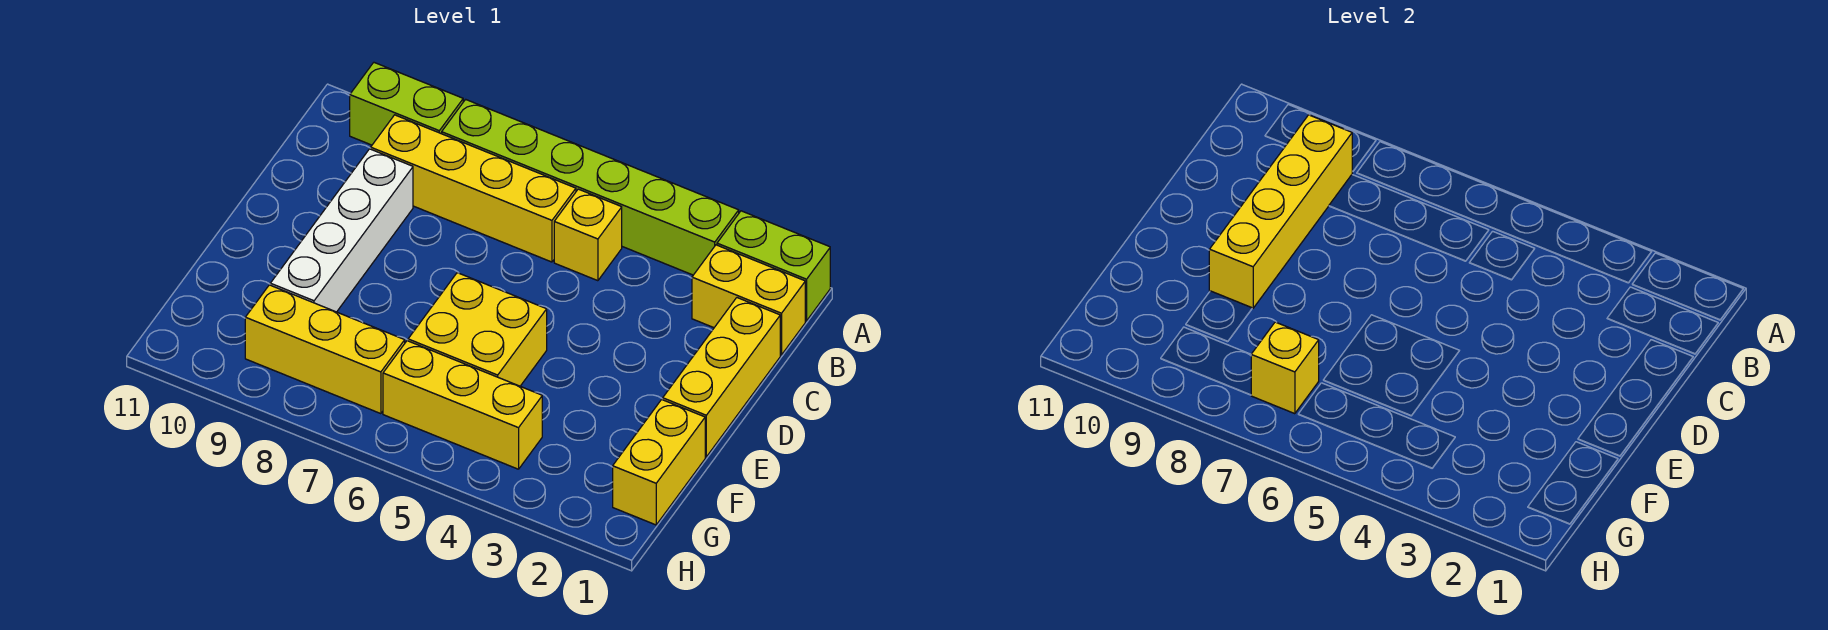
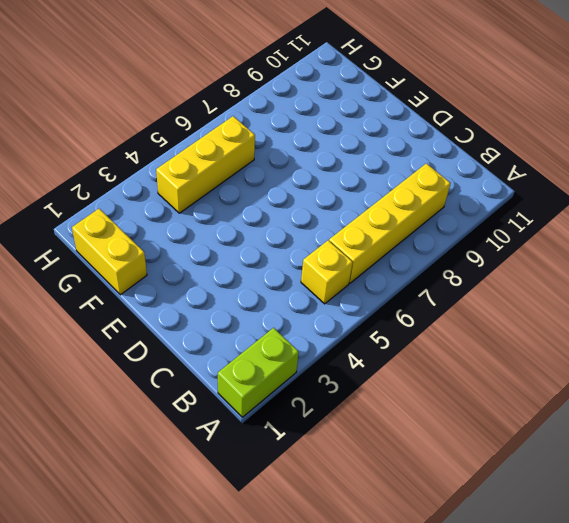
none -> lime 1x6 brick [442,99,739,275]
none -> lime 1x2 brick [350,63,463,145]
none -> yellow 1x2 brick [692,245,805,355]

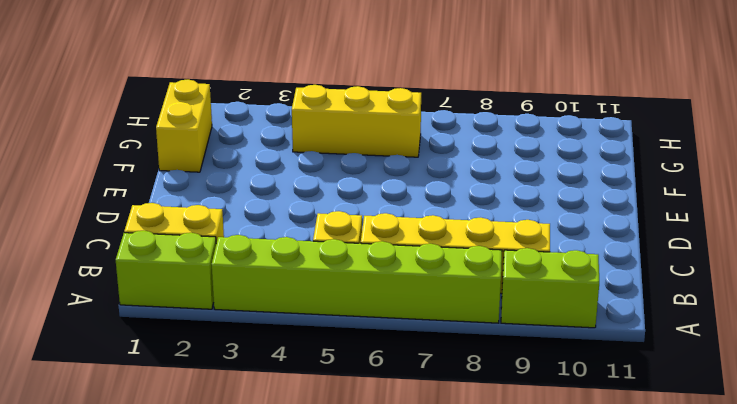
none -> yellow 1x3 brick [663,298,780,457]
none -> white 1x4 brick [270,149,413,312]
none -> yellow 2x2 brick [408,273,547,386]

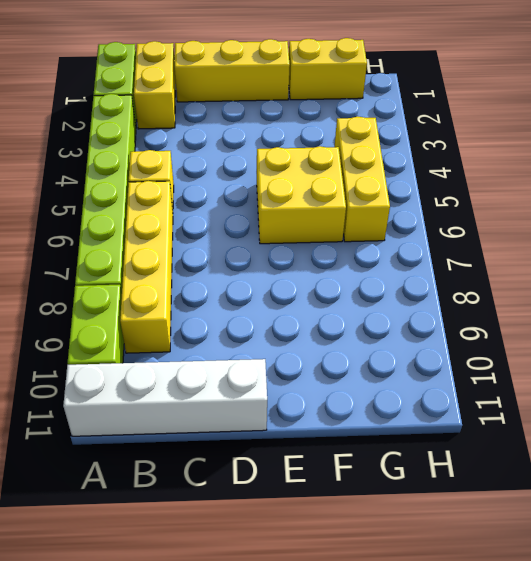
white 1x4 brick [63,359,267,436] -> white 1x4 brick moved to [270,149,413,312]
none -> yellow 1x3 brick [245,285,405,414]
none -> yellow 1x4 brick [1209,115,1352,308]
none -> yellow 1x1 brick [1251,322,1319,414]

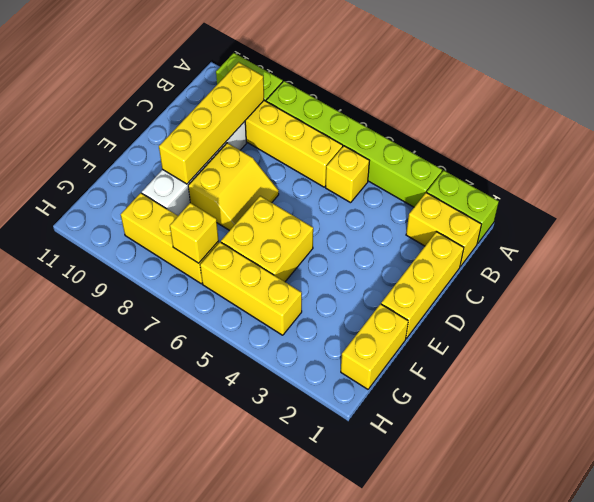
yellow 2x2 slope [188,143,279,231] -> none

